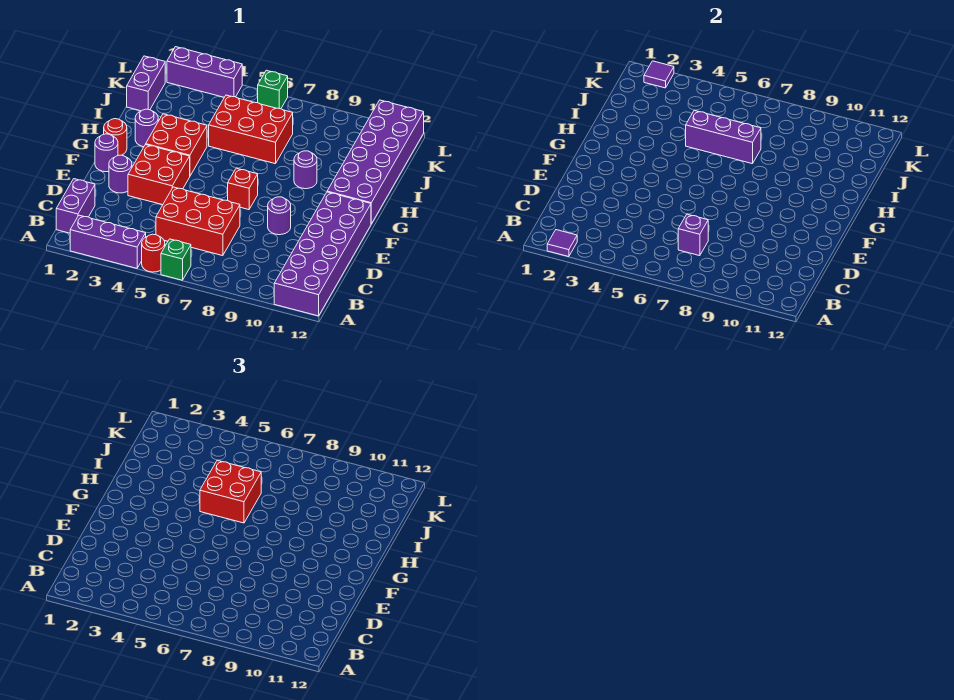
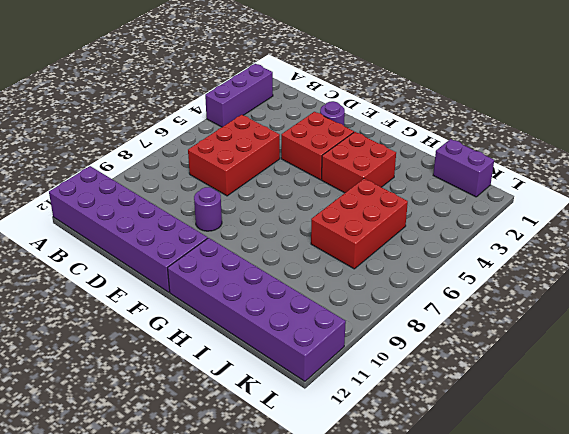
none -> red 1x1 round brick [142,234,165,272]
none -> green 1x1 brick [161,239,191,280]
none -> purple 1x2 brick [56,179,95,233]

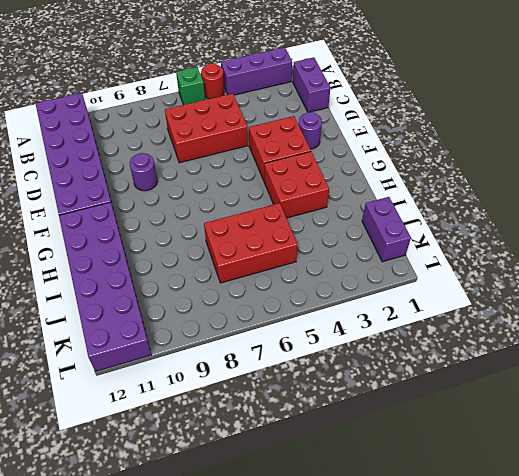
none -> purple 1x1 round brick [95,134,118,172]
none -> red 1x1 brick [228,168,258,210]
none -> red 1x1 round brick [104,119,127,156]

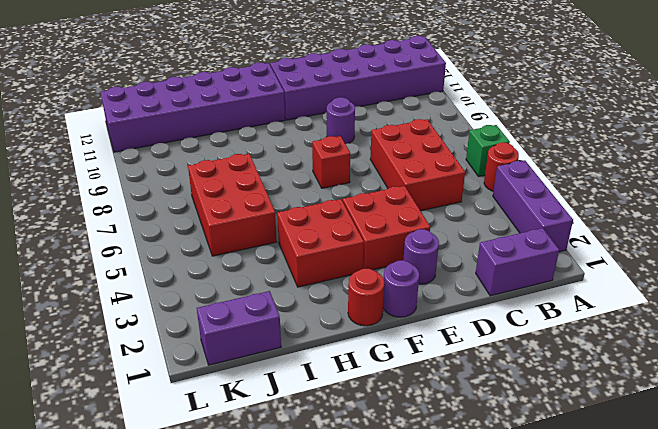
none -> purple 1x1 round brick [135,109,158,147]
none -> purple 1x1 round brick [294,151,317,189]
none -> purple 1x3 brick [167,47,242,97]

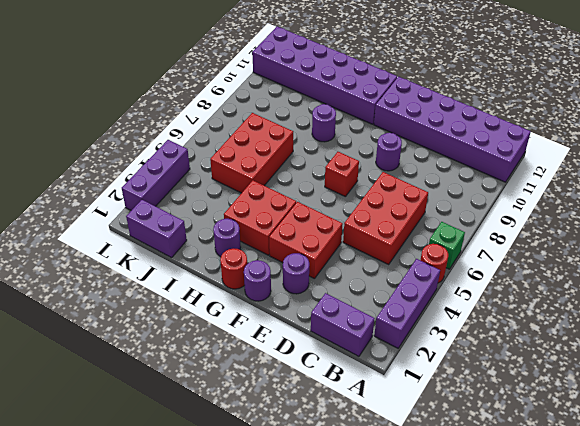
none -> green 1x1 brick [258,70,288,109]
none -> purple 1x1 tile [547,230,577,257]
none -> purple 1x1 brick [678,214,708,256]

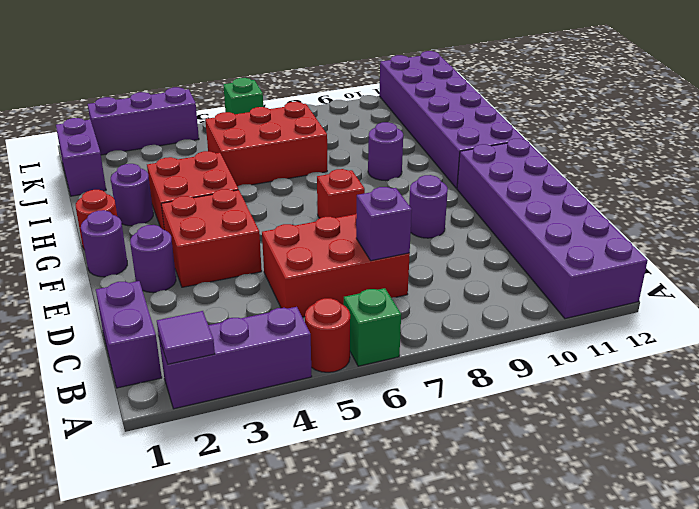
none -> purple 1x3 brick [686,110,761,164]
none -> purple 1x1 tile [644,61,674,88]
none -> red 2x2 brick [200,460,261,523]

